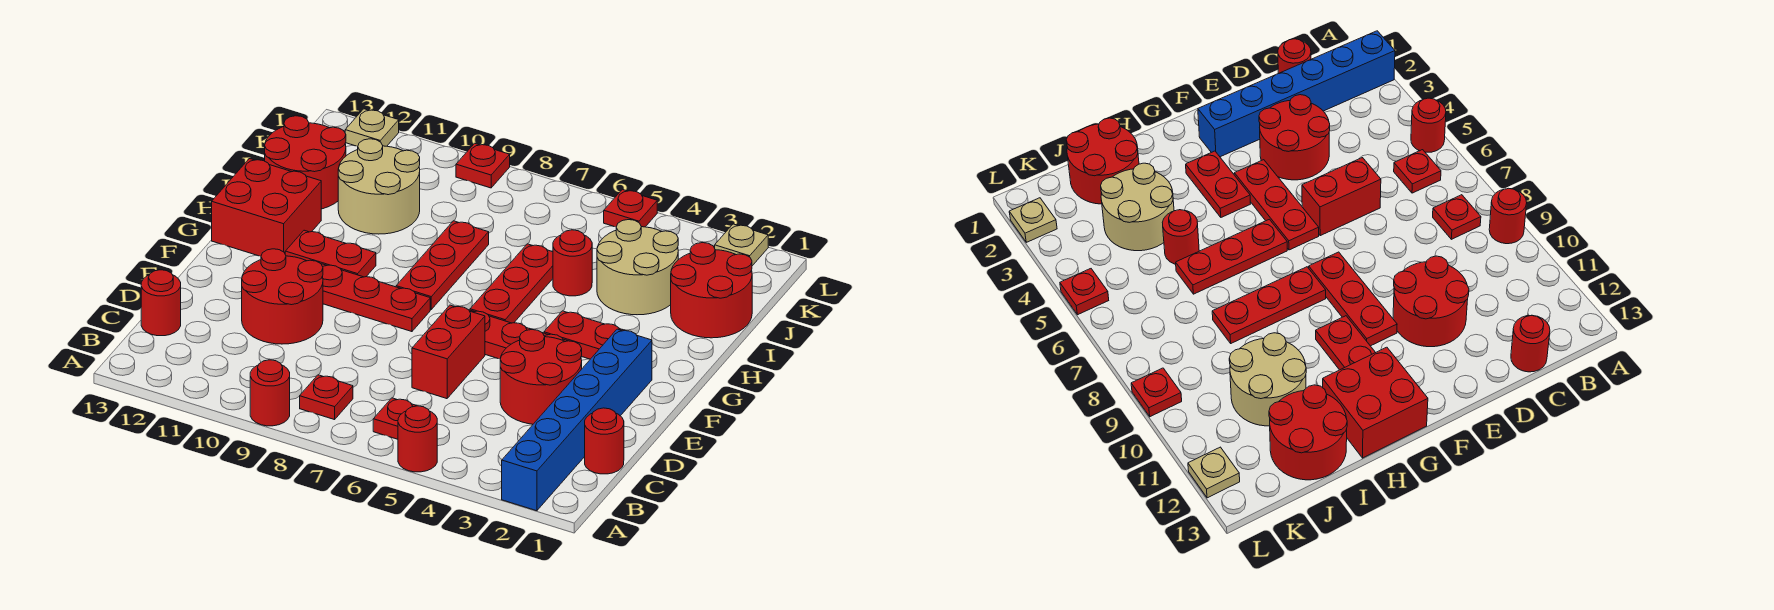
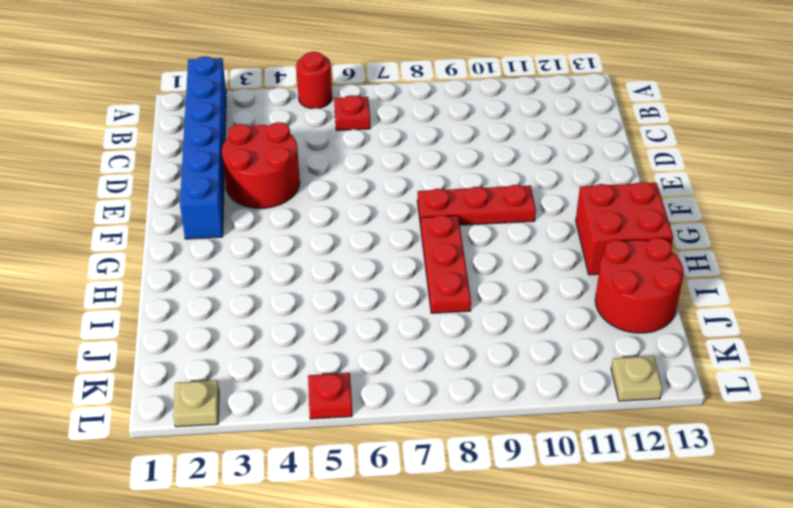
none -> red 1x1 round brick [250,360,290,426]
none -> red 1x1 plate [300,375,353,420]
none -> red 1x1 round brick [585,408,624,474]

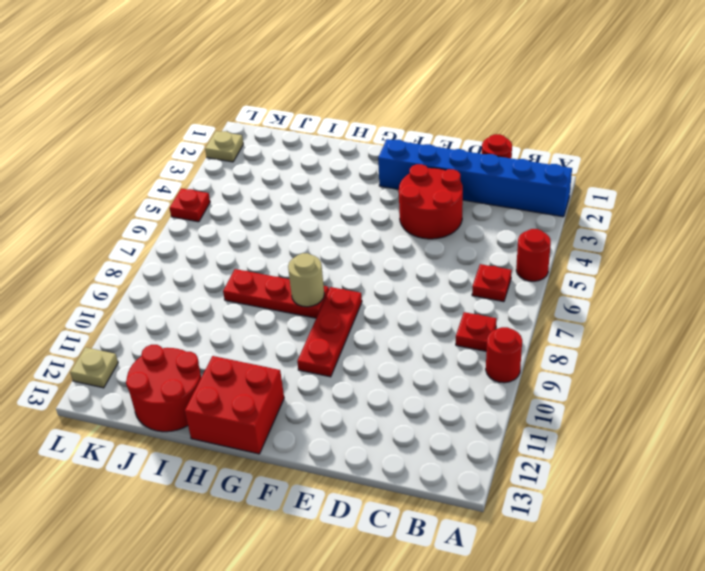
tan 1x1 round brick [288,253,324,307] -> none
none -> red 1x1 round brick [141,270,181,336]
none -> red 1x2 brick [412,305,485,399]
none -> red 2x2 round brick [242,249,323,344]

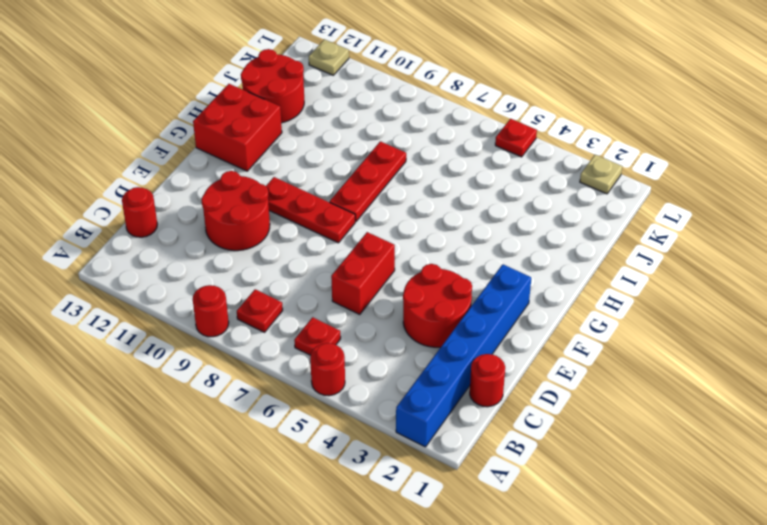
none -> red 1x3 plate [469,310,567,359]
none -> red 1x2 plate [544,311,625,359]
none -> red 1x3 plate [470,244,553,323]

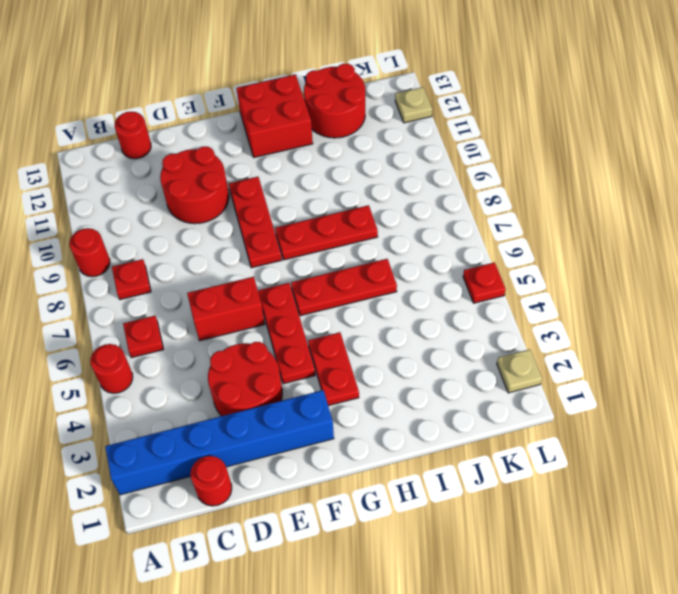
none -> red 1x2 plate [285,230,376,277]
none -> red 2x2 round brick [671,243,752,338]
none -> tan 2x2 round brick [597,220,678,315]

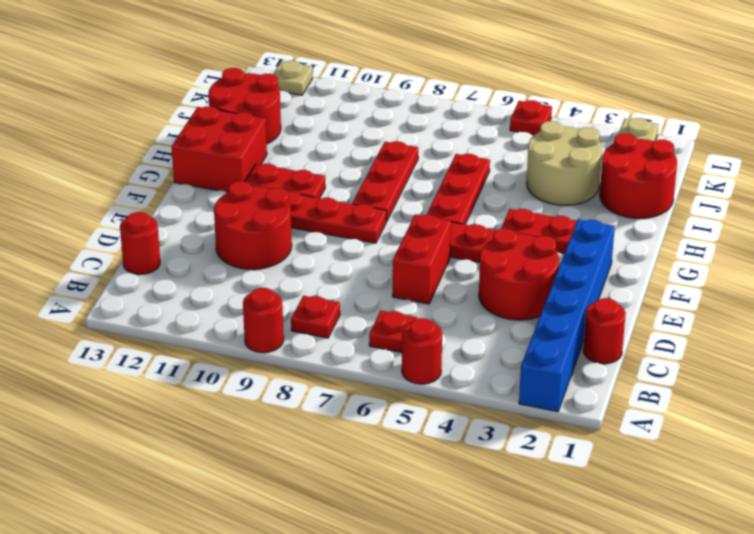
none -> red 1x1 round brick [553,230,592,296]
none -> tan 2x2 round brick [338,139,420,234]
none -> red 1x1 plate [456,143,510,188]

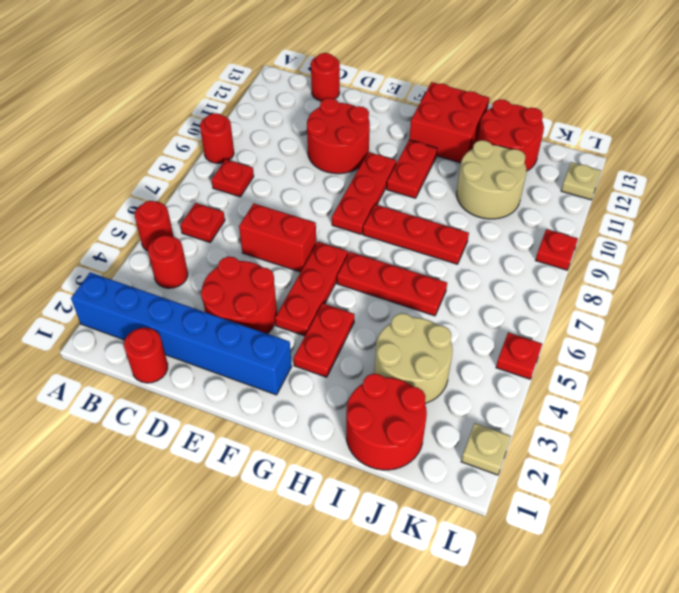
red 1x1 round brick [148,235,188,288] -> red 1x1 round brick moved to [553,230,592,296]

